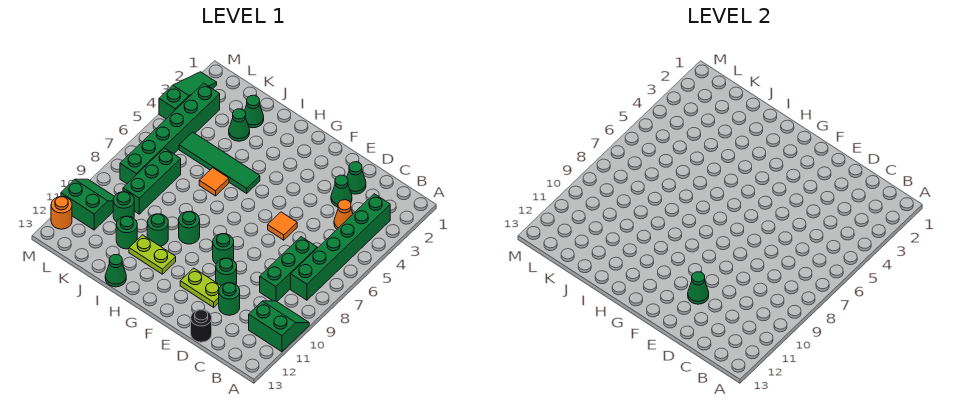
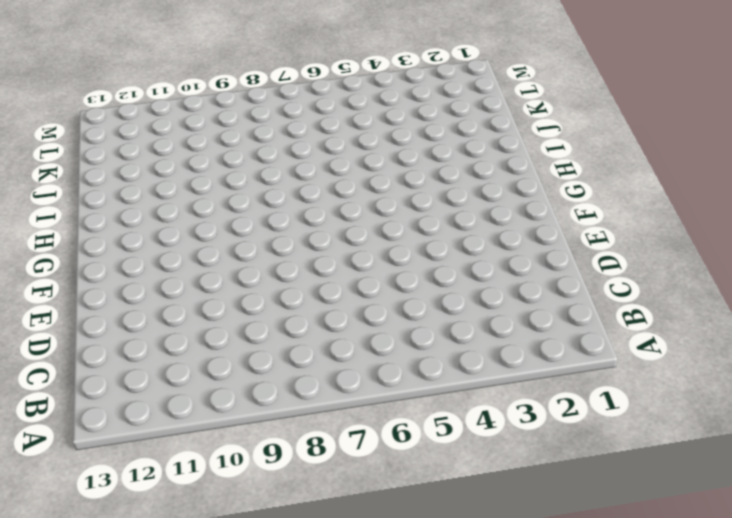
none -> green 2x2 slope [249,301,309,352]
none -> green 1x6 brick [291,194,390,300]
none -> orange 1x1 cone [334,200,353,229]

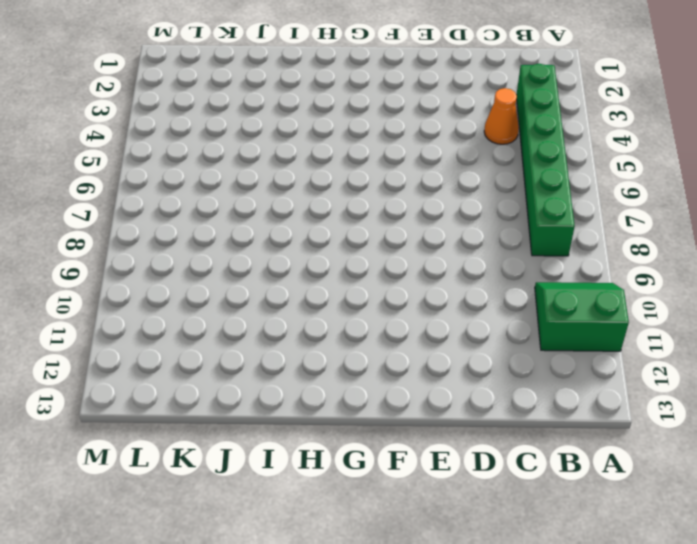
none -> green 1x3 brick [260,237,317,301]
none -> green 1x1 cone [347,162,366,194]
none -> green 1x1 cone [331,175,352,207]

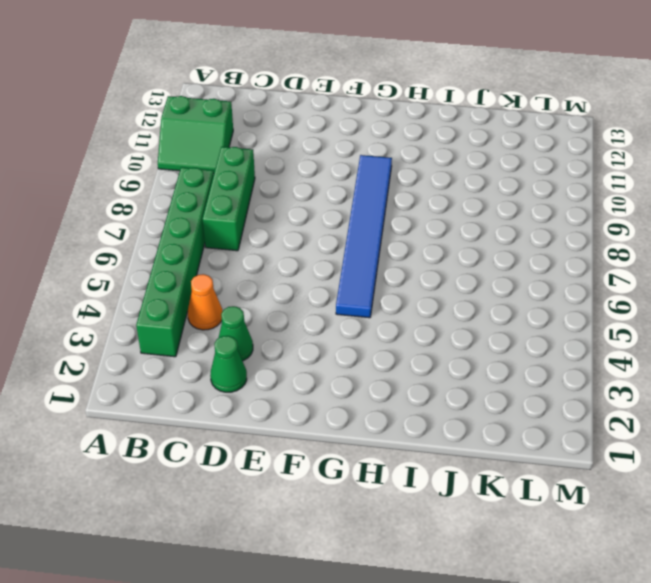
blue 1x6 tile [336,155,392,318] -> none
none -> green 1x1 round brick [219,283,240,315]
none -> black 1x1 round brick [191,310,212,342]
none -> orange 1x1 tile [268,212,297,240]

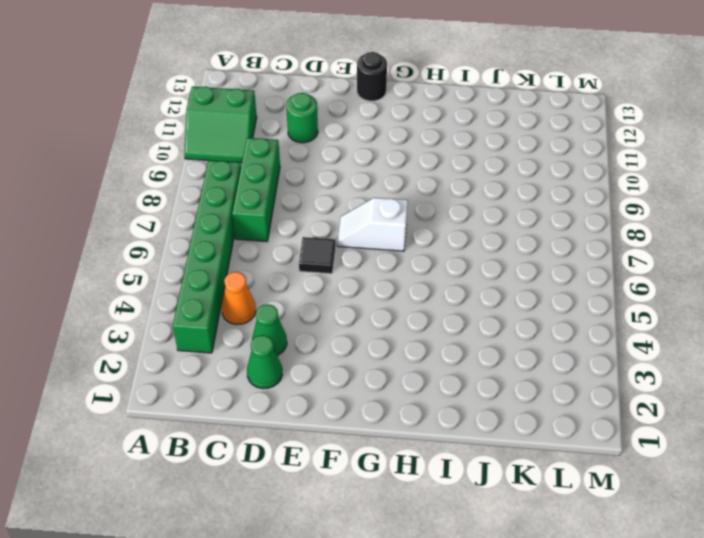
black 1x1 tile [299,237,336,274] -> orange 1x1 tile [268,212,297,240]
white 1x2 slope [337,198,408,251] -> none
black 1x1 round brick [357,52,387,101] -> black 1x1 round brick moved to [191,310,212,342]
none -> green 1x1 round brick [216,258,237,285]
none -> lime 1x2 plate [180,268,221,307]
none -> green 1x1 round brick [213,234,234,264]

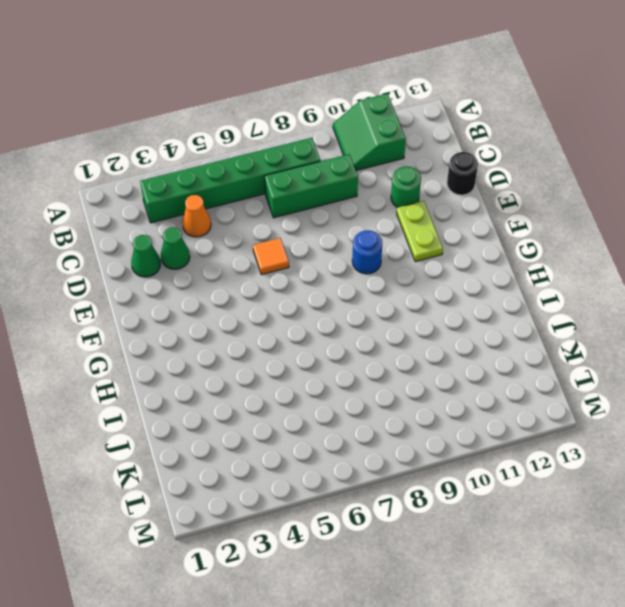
blue 1x1 round brick [352,230,382,274] -> green 1x1 round brick [213,234,234,264]
none -> green 1x1 round brick [216,258,237,285]
none -> green 1x4 tile [179,132,260,193]
none -> green 1x1 round brick [179,212,200,244]

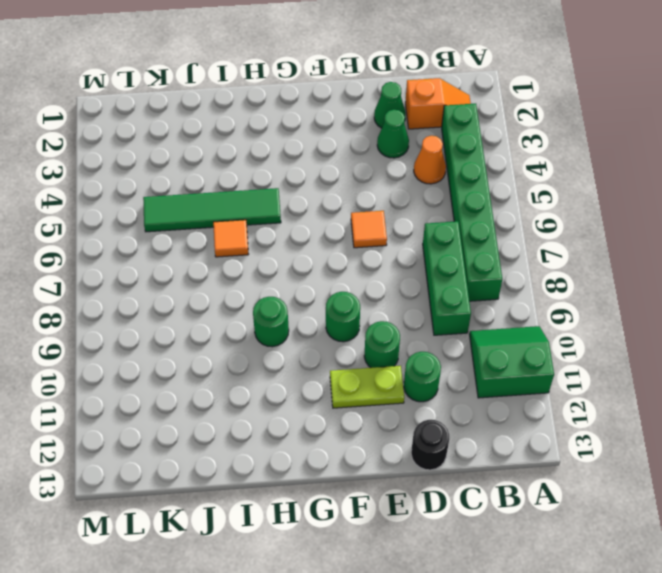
orange 1x2 slope [405,78,471,129] -> none
none -> lime 1x2 plate [129,235,176,274]
none -> green 1x1 round brick [147,214,168,246]
none -> green 1x1 cone [105,255,126,287]

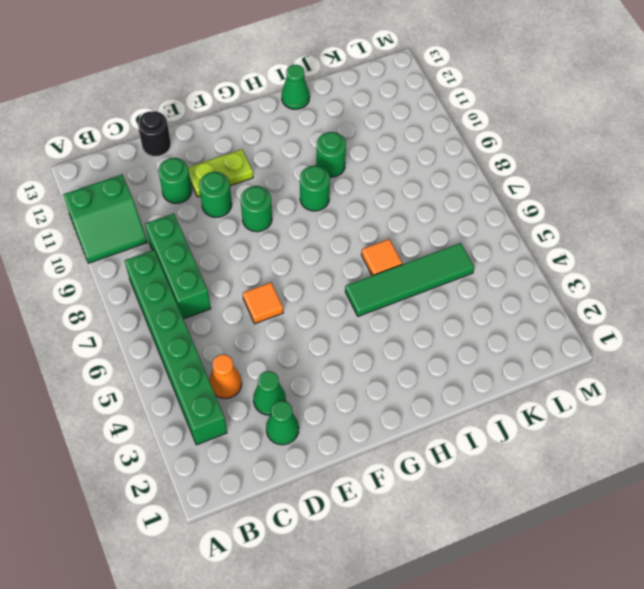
none -> lime 1x2 plate [129,235,176,274]
none -> green 1x1 cone [245,95,264,128]
none -> green 1x1 cone [229,109,250,141]

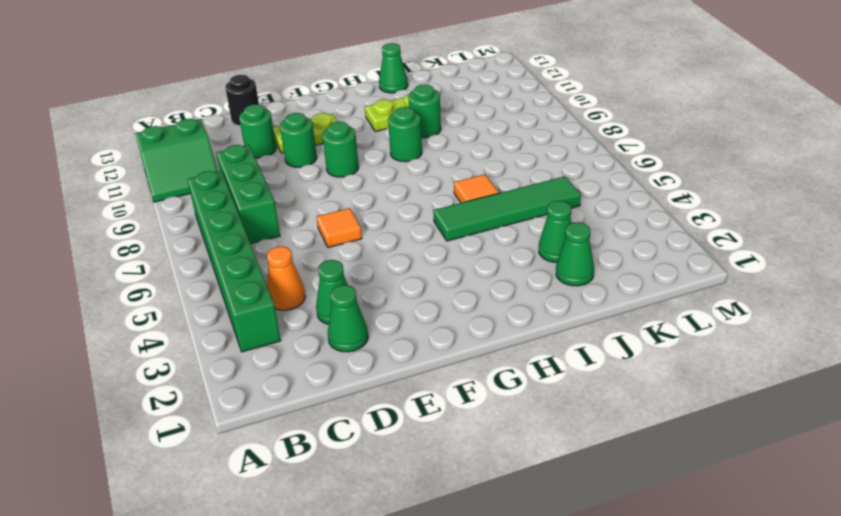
none -> green 1x1 round brick [116,216,137,249]
none -> green 1x3 brick [123,148,181,214]
none -> green 1x1 round brick [113,192,134,222]

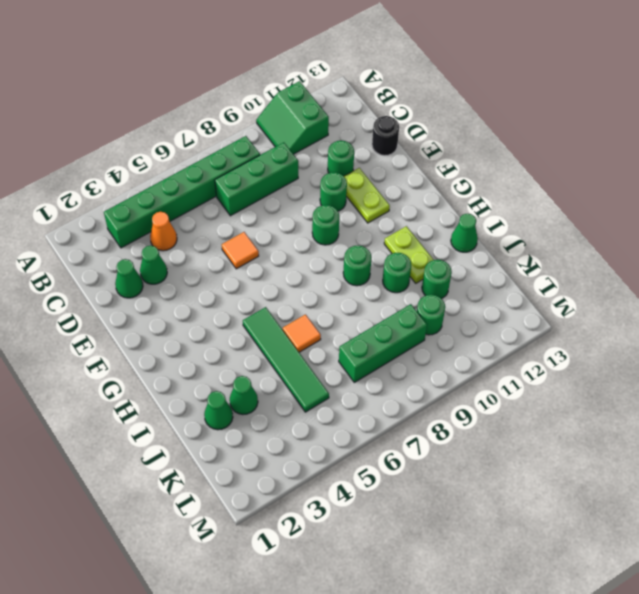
none -> green 1x6 brick [120,83,220,184]
none -> green 2x2 slope [61,179,114,230]
none -> green 1x3 slope [159,72,217,119]

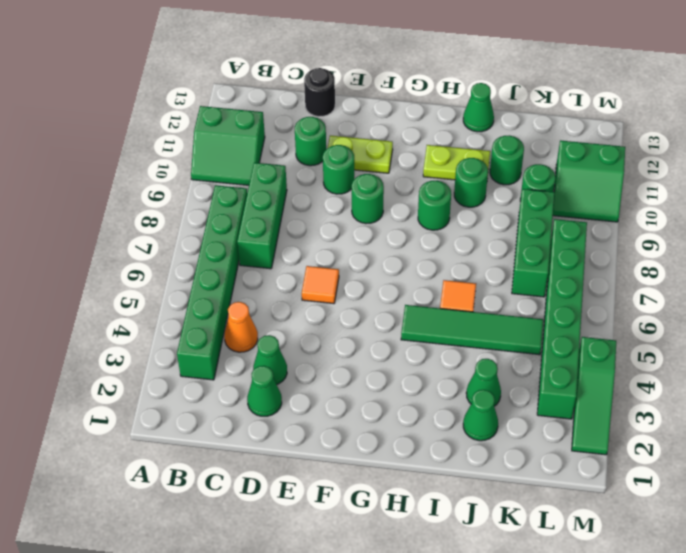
none -> orange 1x1 round brick [51,197,72,229]
none -> green 1x1 cone [688,272,709,304]

